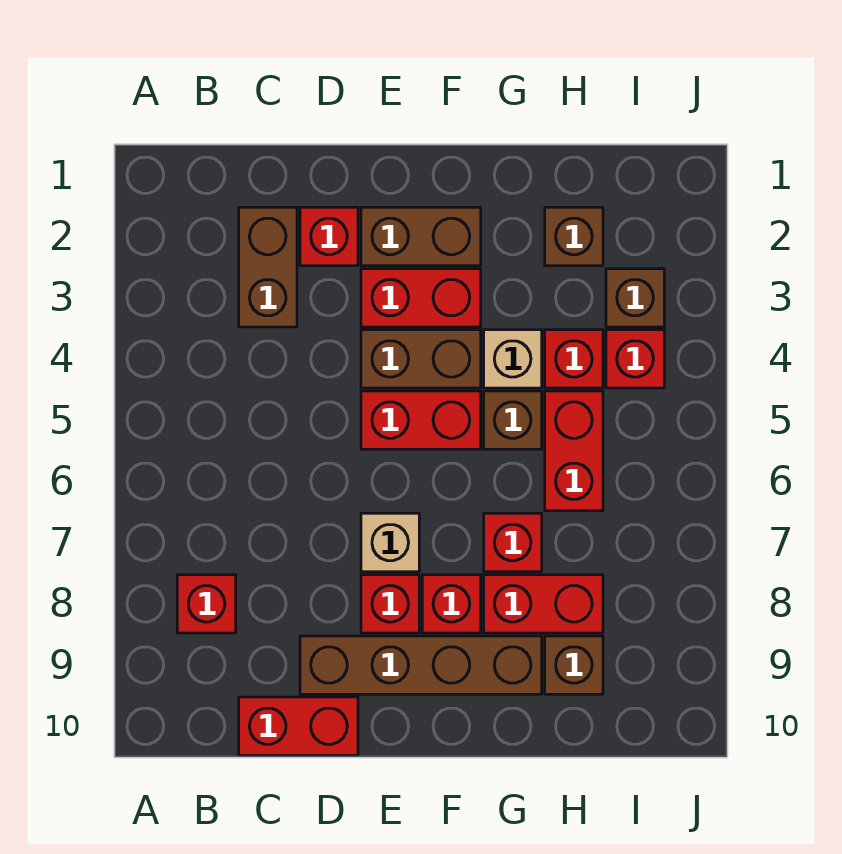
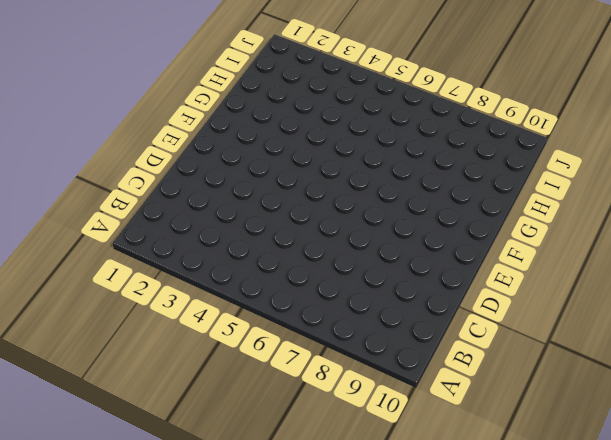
none -> red 1x1 brick [177,575,236,633]
none -> brown 1x2 brick [239,207,297,327]
none -> red 1x2 brick [239,697,358,755]

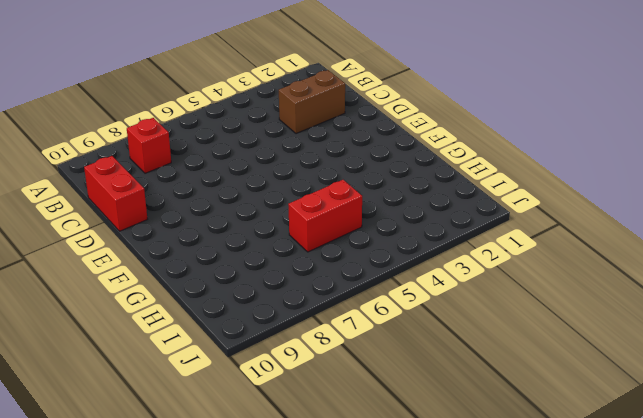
none -> red 1x1 brick [300,207,358,266]
none -> brown 1x4 brick [300,636,542,694]
none -> brown 1x2 brick [361,207,481,266]

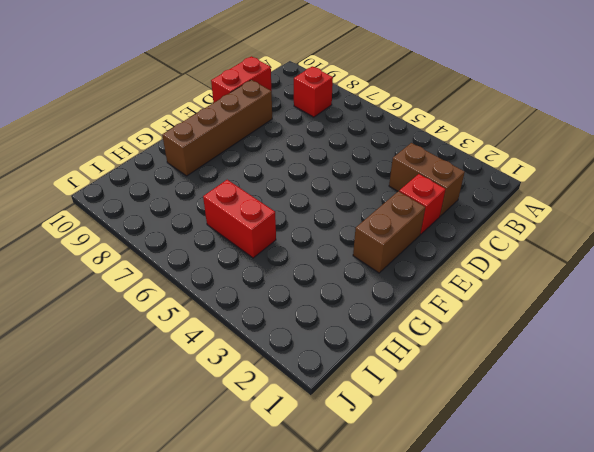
none -> red 1x2 brick [361,269,481,327]
none -> brown 1x2 brick [361,330,481,388]
none -> red 1x2 brick [361,391,481,449]

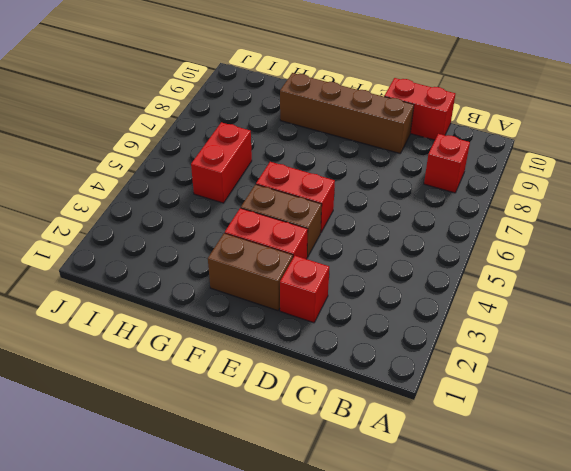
none -> brown 1x2 brick [239,207,297,327]
none -> tan 1x1 brick [361,513,419,572]
none -> red 1x1 brick [361,575,419,633]

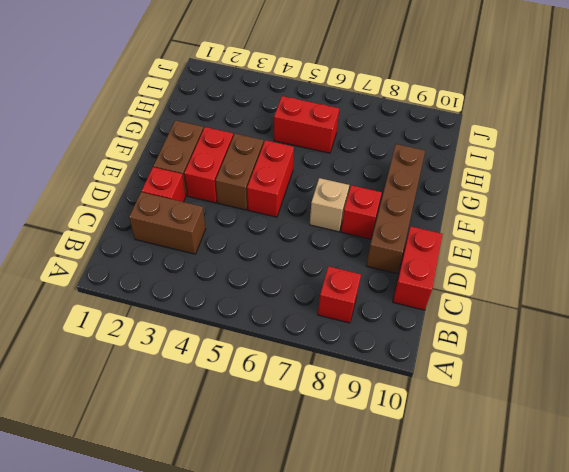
none -> red 1x1 brick [422,575,481,633]
none -> tan 1x1 brick [484,330,542,388]
none -> brown 1x1 brick [484,391,542,449]

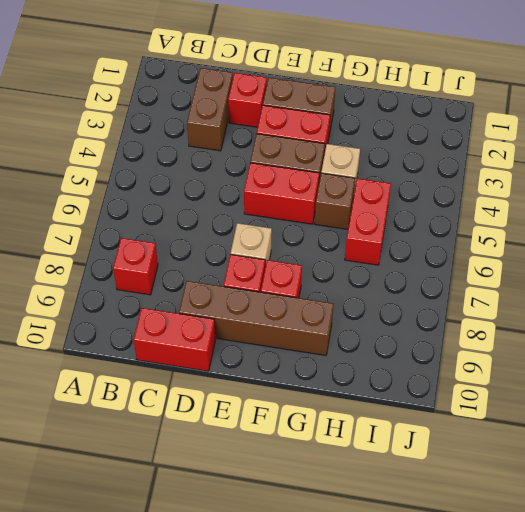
none -> red 1x1 brick [484,513,542,572]
none -> red 1x2 brick [484,575,603,633]
none -> brown 1x1 brick [545,207,603,266]

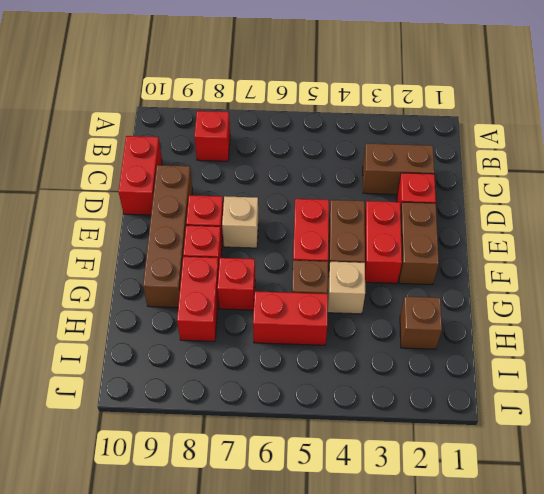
none -> red 1x1 brick [545,330,603,388]
none -> brown 1x1 brick [545,636,603,694]
none -> brown 1x1 brick [606,269,664,327]

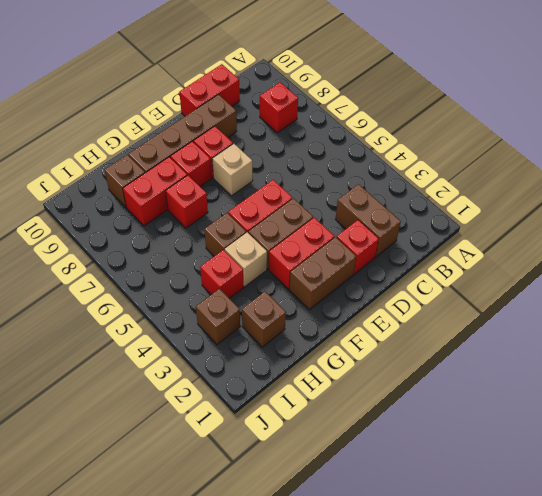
none -> red 1x2 brick [545,391,603,511]
none -> red 1x1 brick [606,330,664,388]

